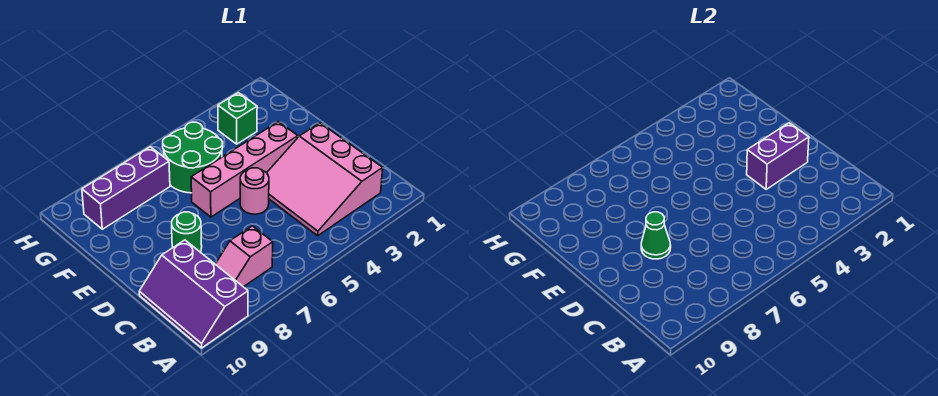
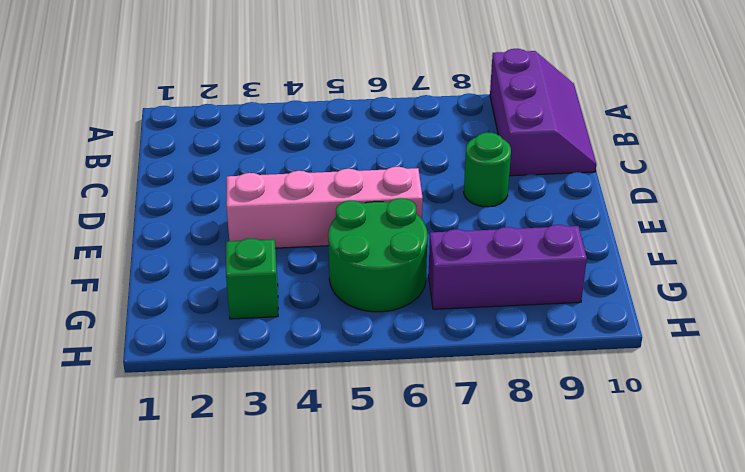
none -> pink 3x3 slope [267,123,383,236]
none -> pink 1x2 slope [216,226,273,287]

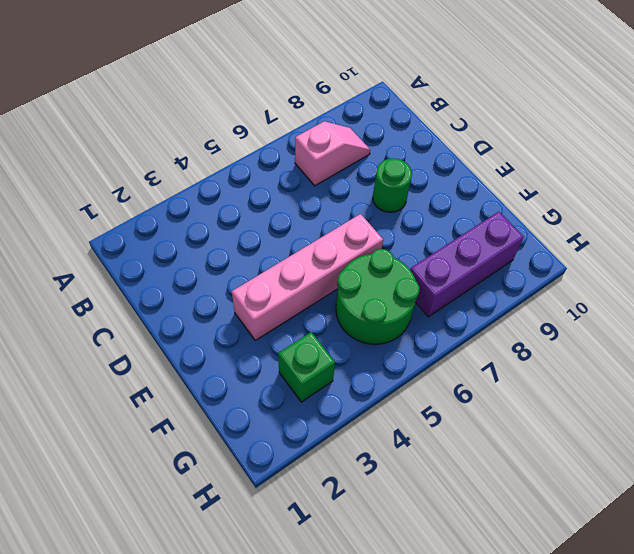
none -> purple 2x3 slope [139,240,248,348]
none -> pink 3x3 slope [267,123,383,236]

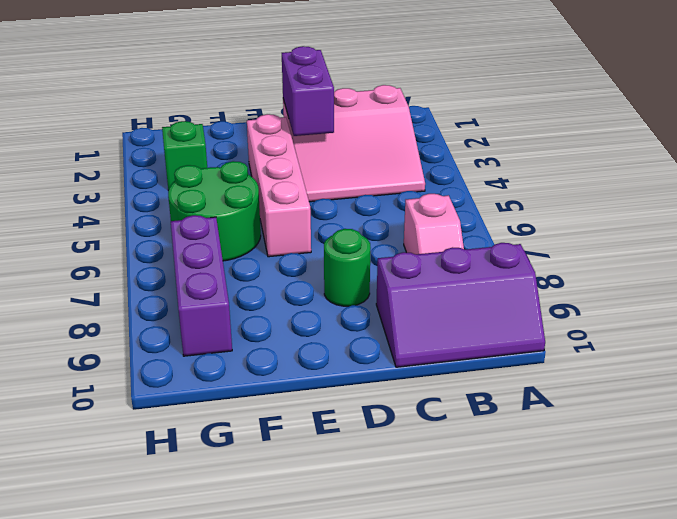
none -> pink 1x1 round brick [240,168,269,214]
none -> green 1x1 cone [641,212,671,259]

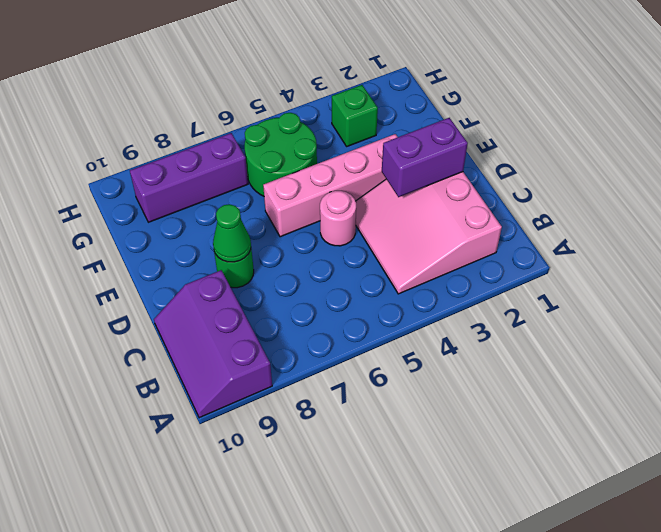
none -> pink 1x2 slope [216,226,273,287]

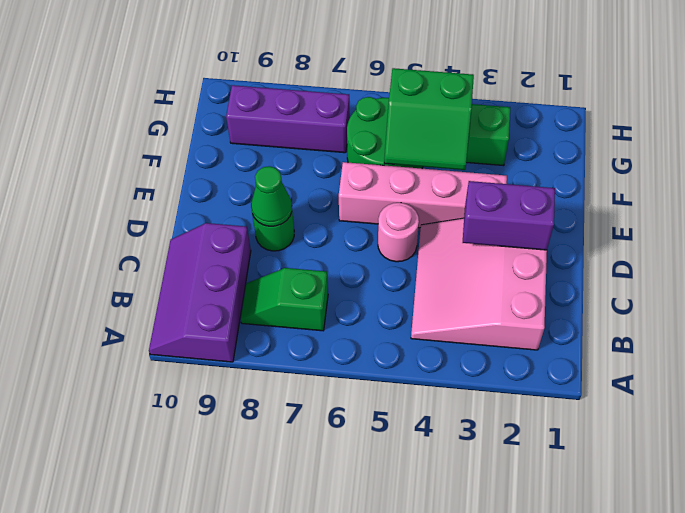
green 1x2 slope [241,268,328,331] -> pink 1x2 slope [216,226,273,287]
green 2x2 slope [384,68,474,170] -> none

